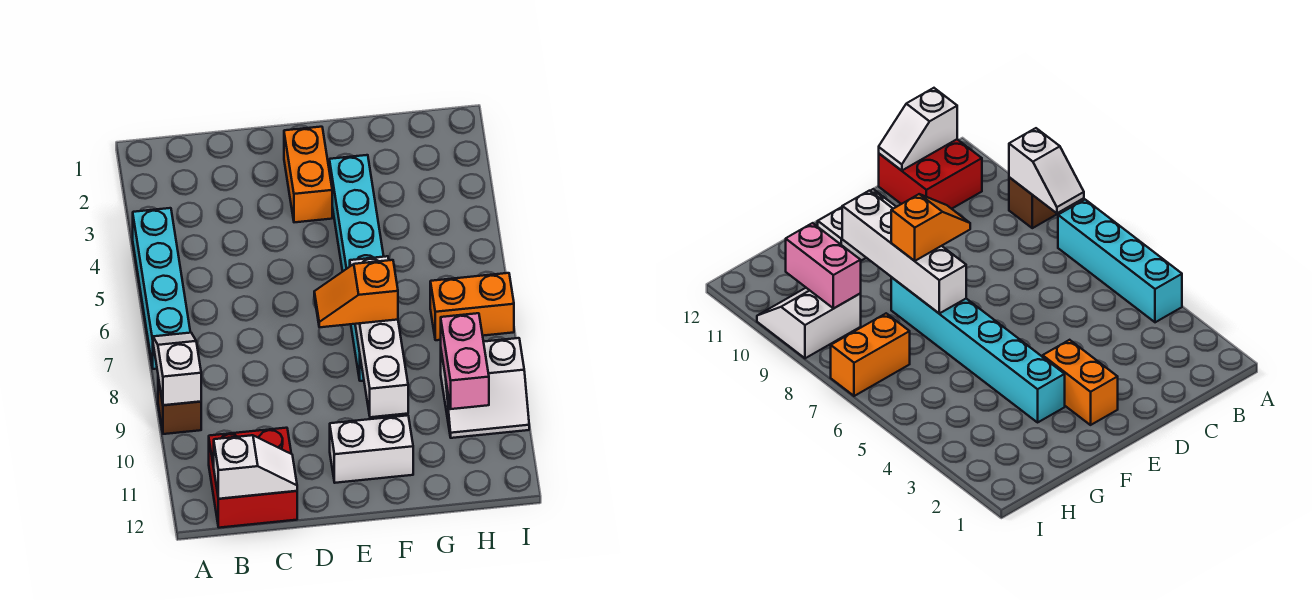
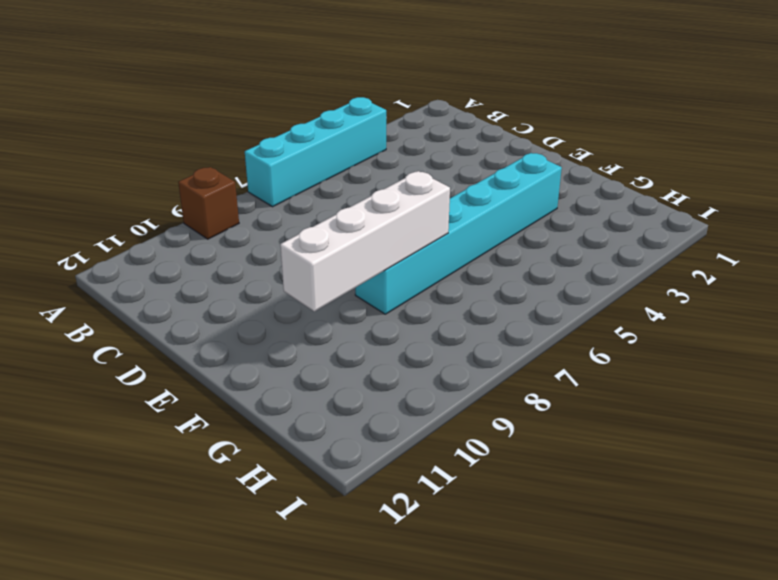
none -> red 2x2 brick [209,428,297,528]
none -> orange 1x2 brick [284,127,332,222]
none -> white 1x2 brick [330,415,413,483]

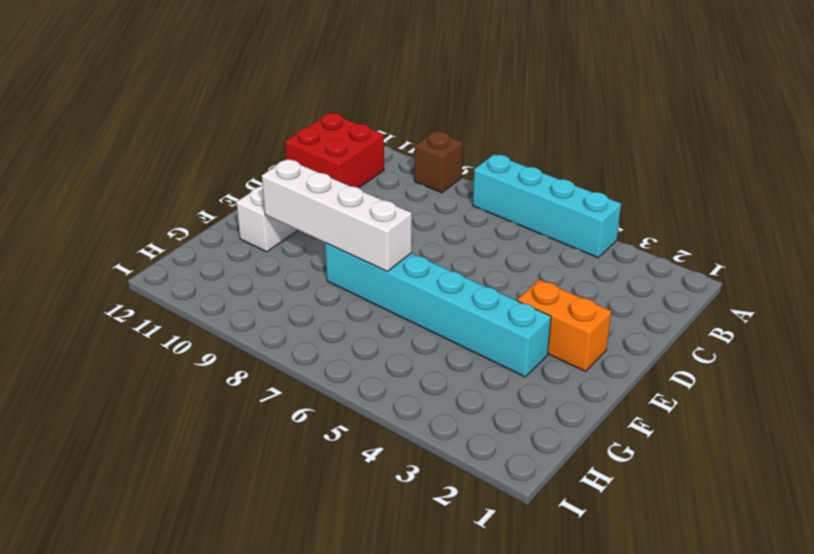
none -> orange 1x2 brick [430,273,514,340]
none -> white 2x2 slope [441,338,529,438]
none -> white 1x2 slope [153,333,201,405]

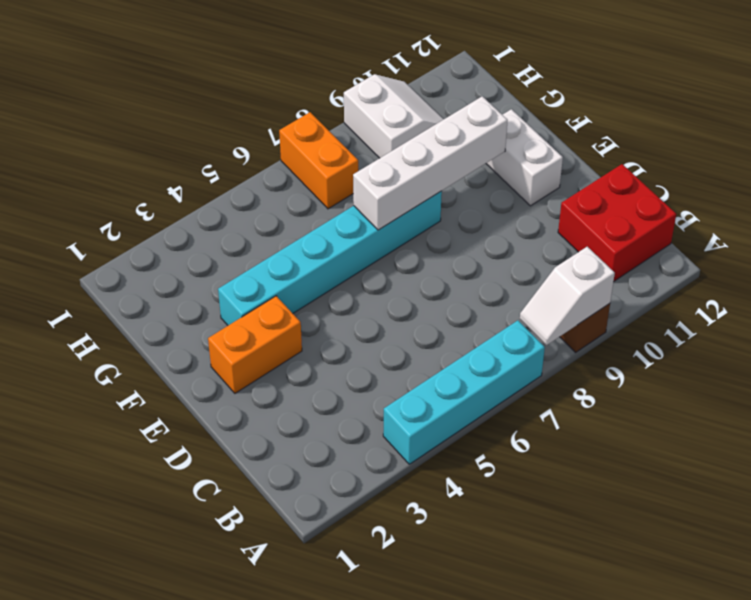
none -> white 1x2 slope [214,435,297,499]
none -> pink 1x2 brick [441,313,489,409]
none -> orange 1x2 slope [314,260,398,327]

